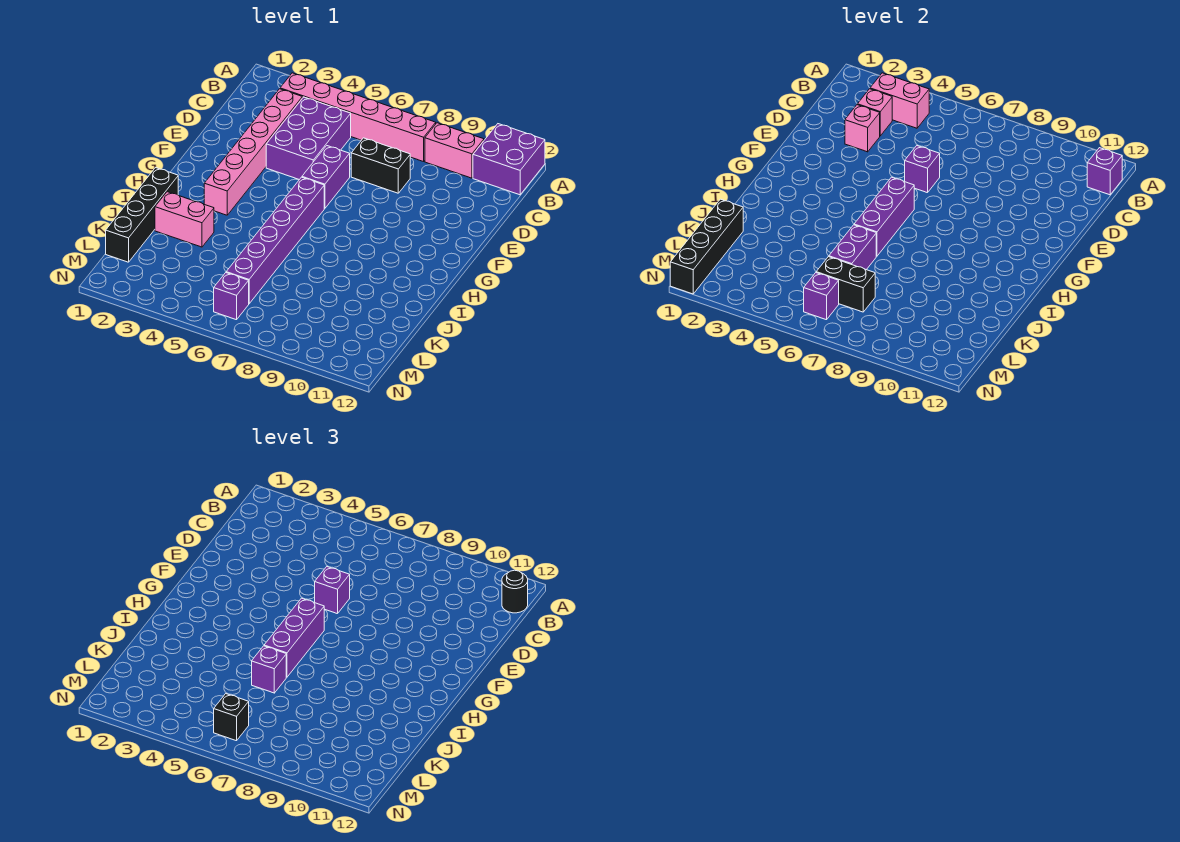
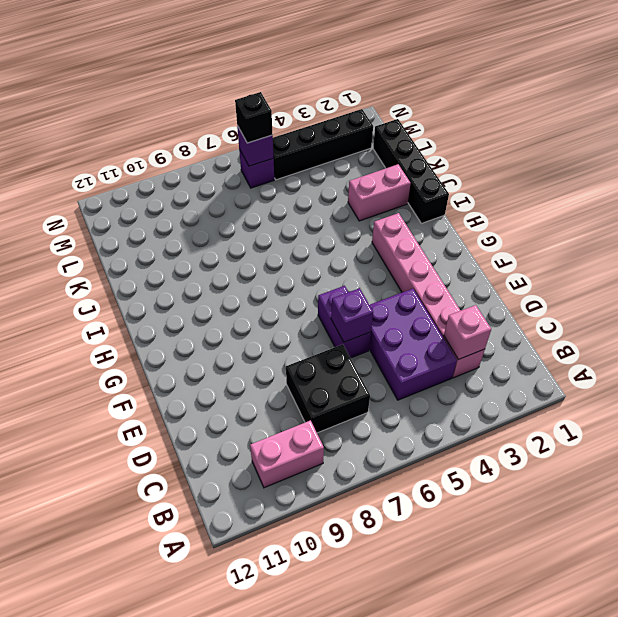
black 2x2 brick [286,344,370,433] -> black 1x2 brick [351,138,410,193]
black 1x4 brick [273,109,373,180] -> black 1x4 brick turned to [670,199,743,294]
none -> purple 2x2 brick [473,124,545,195]
none -> pink 1x6 brick [280,73,436,162]
none -> purple 1x6 brick [226,177,324,304]

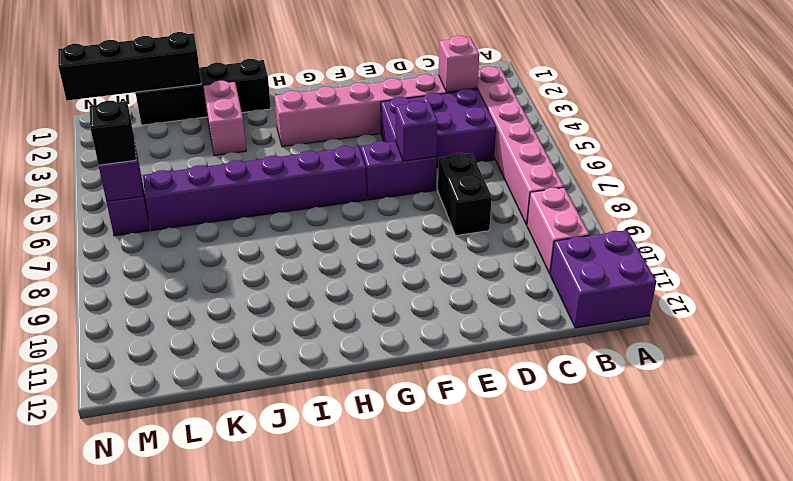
none -> pink 1x2 brick [870,73,929,128]
none -> purple 1x1 brick [1087,148,1123,195]
none -> pink 1x1 brick [845,105,880,152]

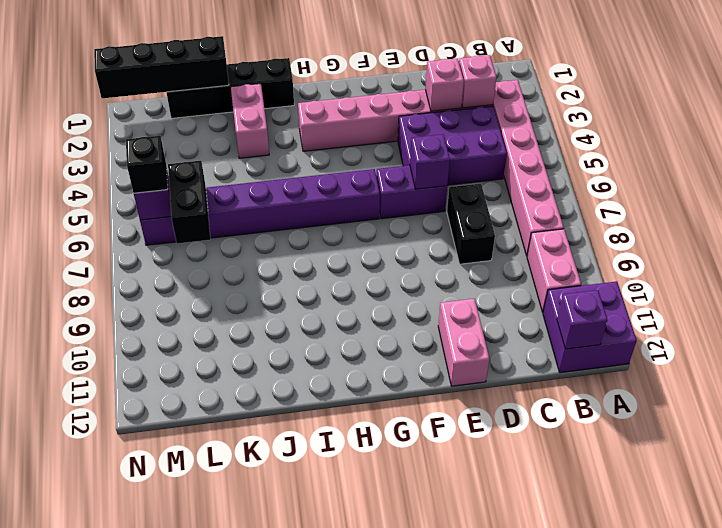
pink 1x2 brick [438,299,489,386] -> pink 1x2 brick moved to [870,73,929,128]
none -> purple 1x3 brick [854,177,914,256]
none -> purple 1x2 brick [829,225,876,270]
none -> black 1x1 round brick [502,570,528,613]

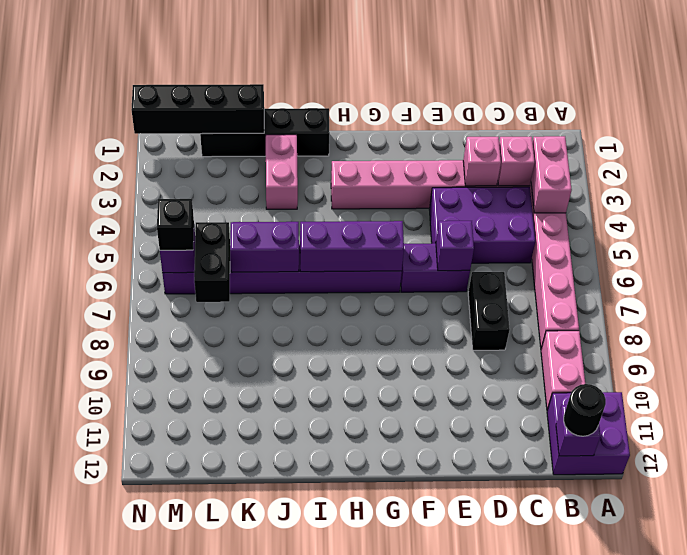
none -> purple 1x1 brick [315,567,350,614]
none -> purple 1x3 brick [264,598,324,677]
none -> purple 1x1 brick [252,646,286,693]

